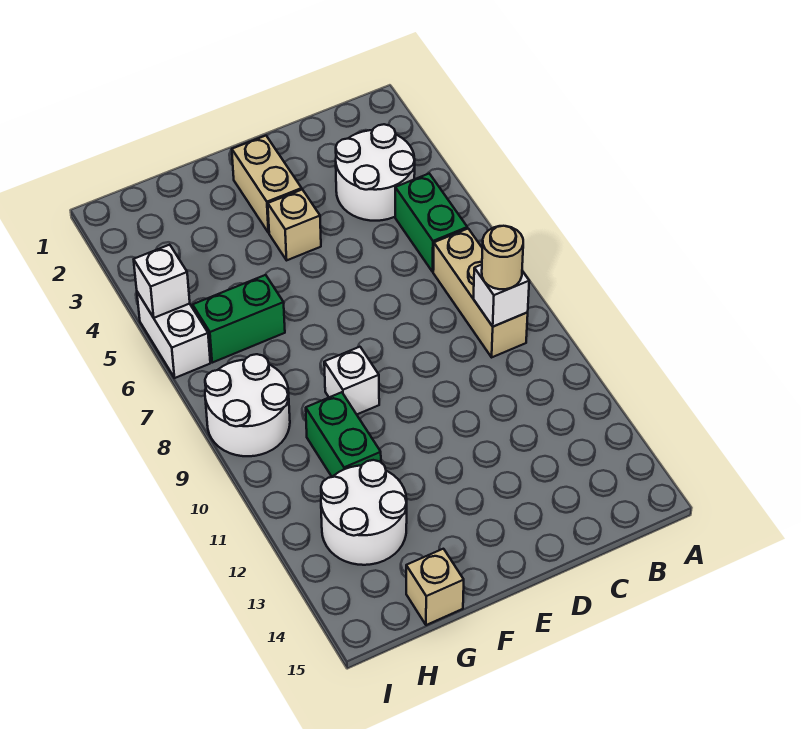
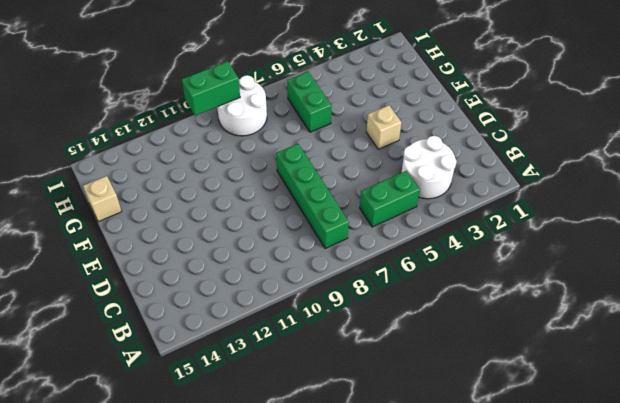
green 1x4 brick [276,144,349,249] -> tan 1x3 brick [433,229,528,357]
green 1x2 brick [182,61,240,116] -> green 1x2 brick moved to [306,392,381,477]
none -> tan 1x2 brick [232,136,302,233]
none -> white 1x1 brick [324,347,379,414]
none -> white 2x2 round brick [321,460,407,565]

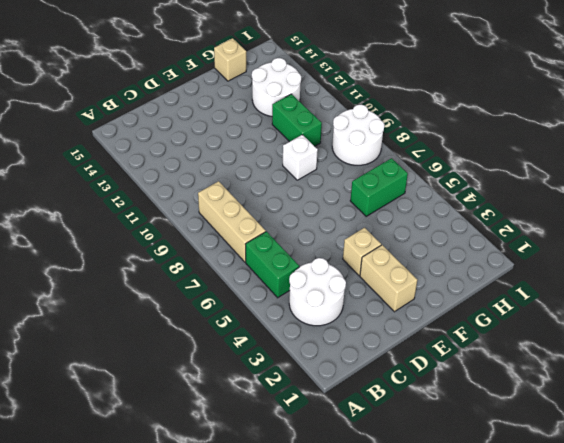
none -> white 1x2 brick [137,292,210,378]
none -> white 1x1 brick [473,265,529,327]
none -> white 1x1 brick [134,245,190,318]

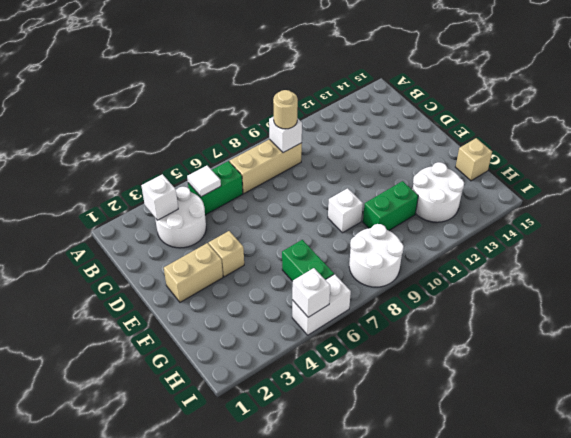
white 1x1 brick [141,174,178,220] -> none
white 1x1 tile [187,166,221,197] -> none

